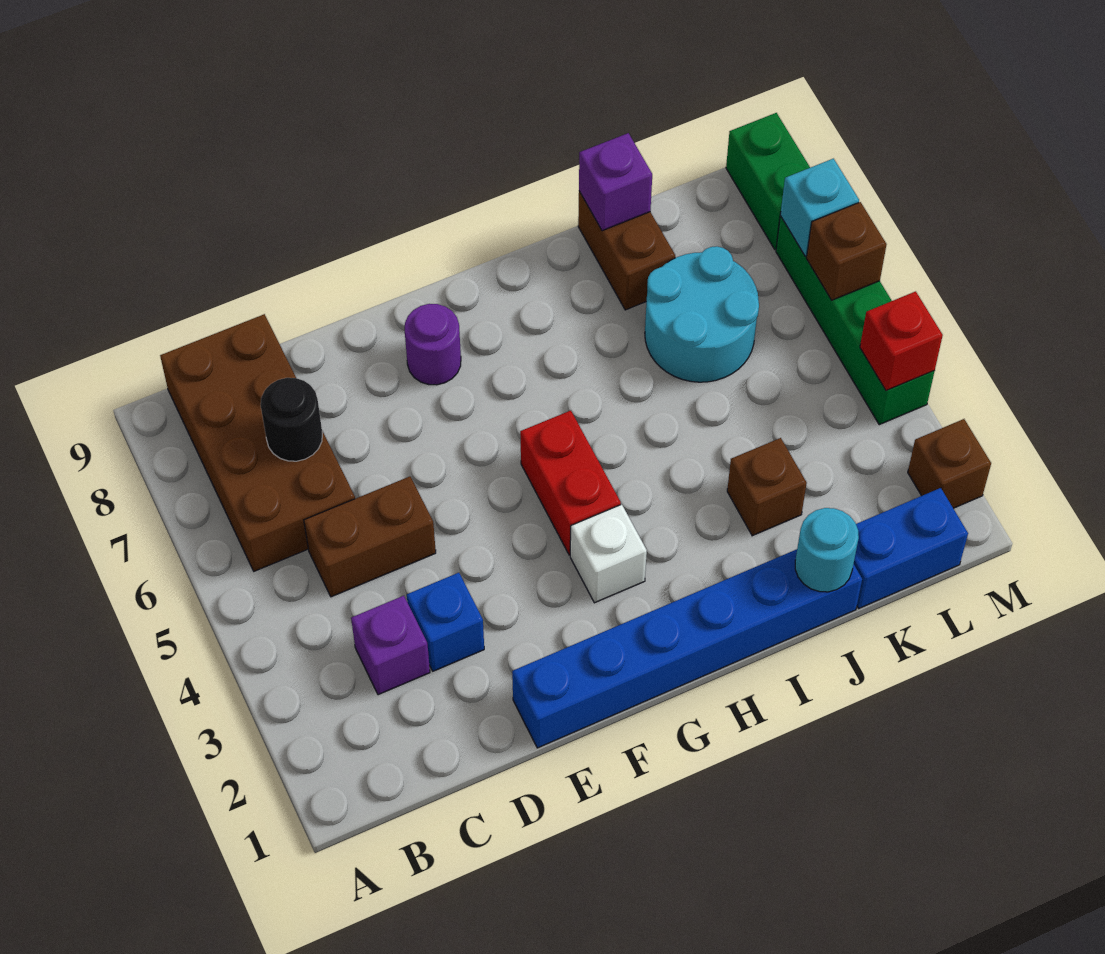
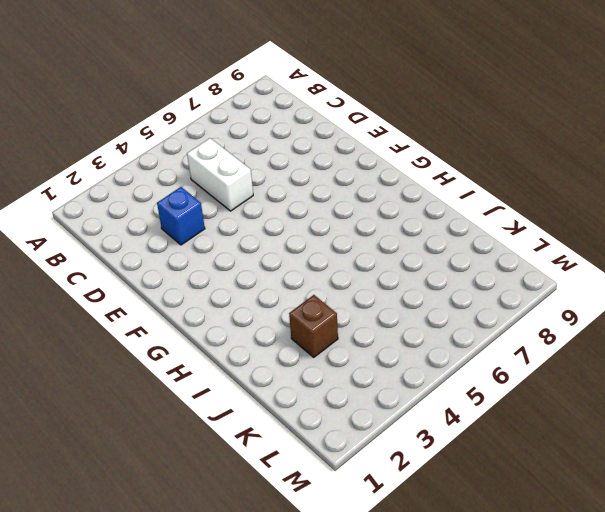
white 1x2 brick [187,138,253,211] -> brown 1x2 brick [304,477,436,597]
none -> brown 2x4 brick [160,314,355,571]
none -> purple 1x1 brick [351,596,430,695]
none -> blue 1x6 brick [512,549,862,748]

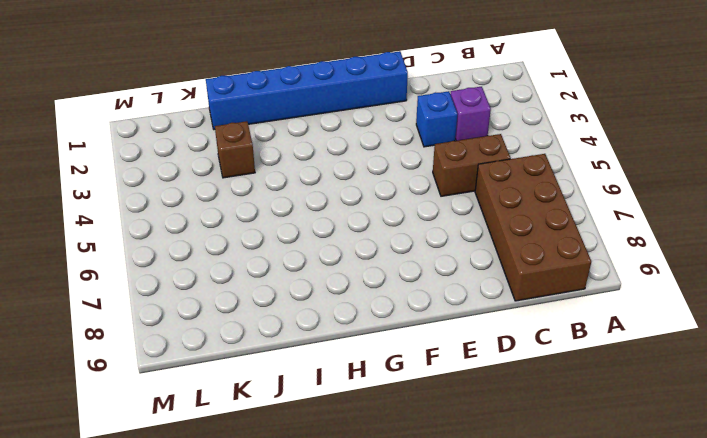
none -> purple 1x1 round brick [405,304,461,385]
none -> white 1x1 brick [570,504,647,603]
none -> red 1x2 brick [520,411,621,555]

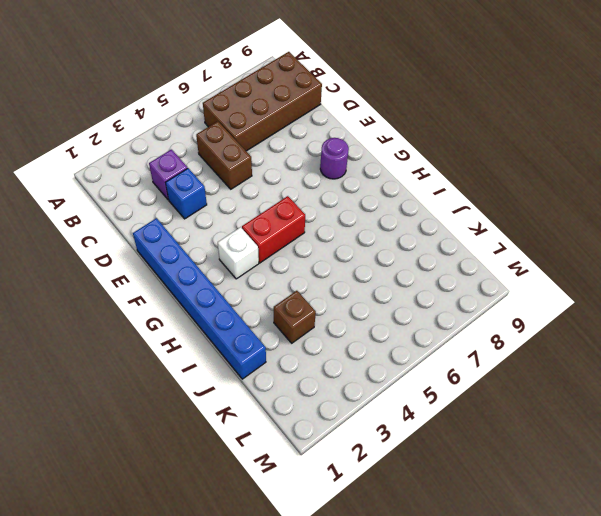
none -> cyan 2x2 round brick [645,246,759,382]
none -> brown 1x2 brick [578,191,675,310]
none -> blue 1x2 brick [854,488,968,608]

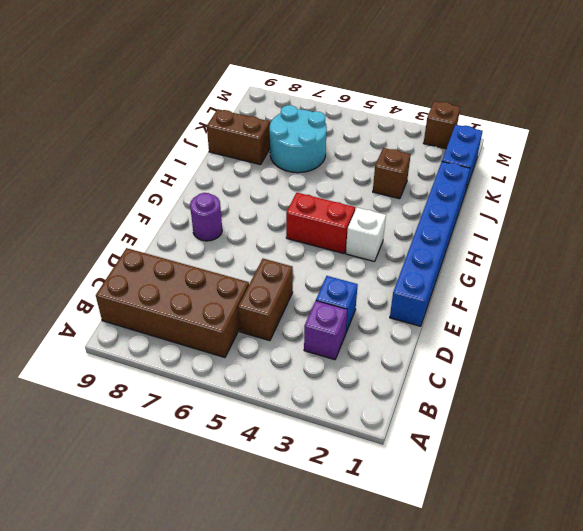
none -> green 1x4 brick [776,216,935,425]
none -> green 1x2 brick [726,113,810,249]
none -> black 1x1 round brick [261,378,322,461]

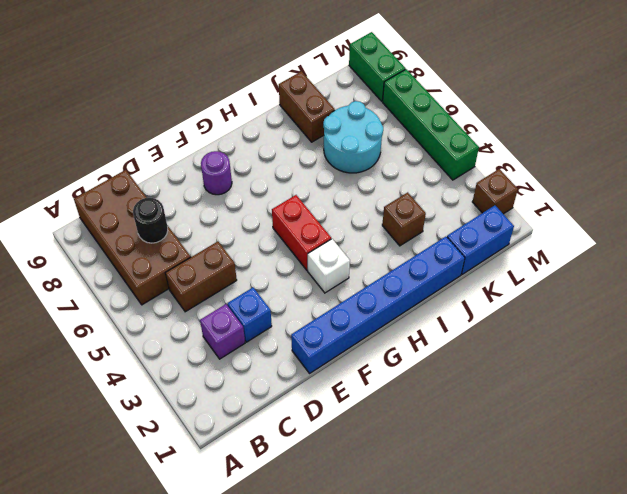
none -> cyan 1x1 round brick [795,508,859,592]
none -> purple 1x1 brick [579,133,652,231]
none -> red 1x1 brick [860,291,943,391]

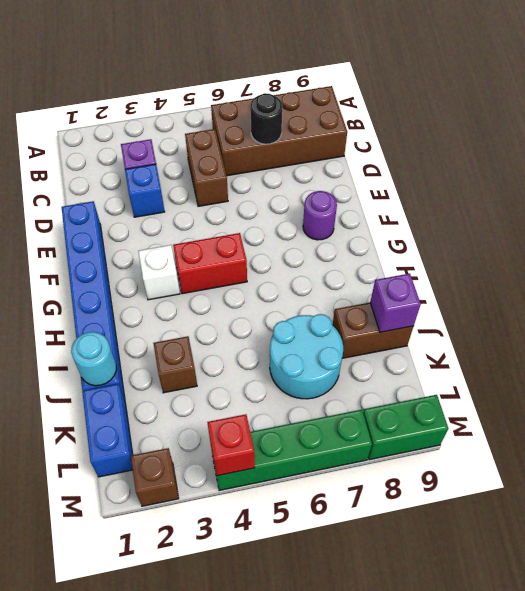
none -> brown 1x1 brick [806,202,887,300]
none -> cyan 1x1 brick [780,159,859,256]

